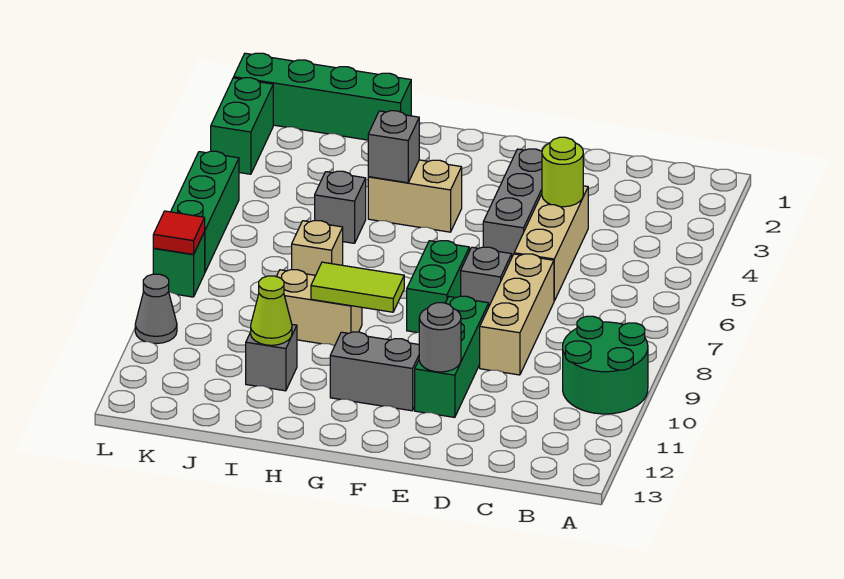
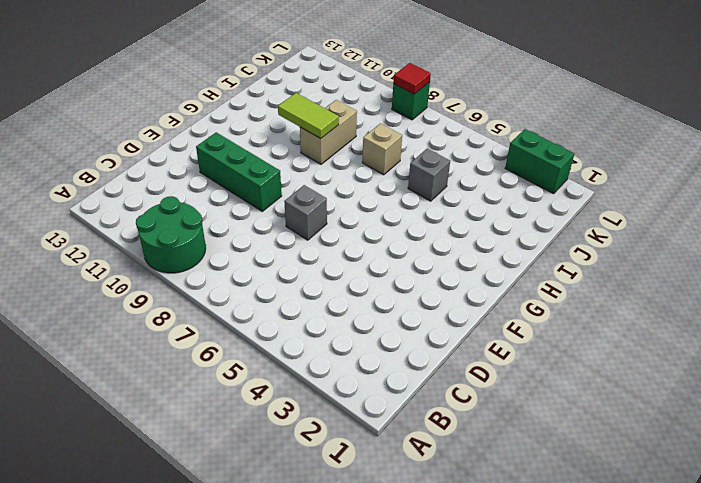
lime 1x2 tile [278,93,339,138] -> lime 1x2 tile turned to [311,262,404,312]
none -> tan 1x3 brick [514,186,588,301]
none -> tan 1x3 brick [480,254,554,375]
none -> grey 1x3 brick [483,149,542,256]

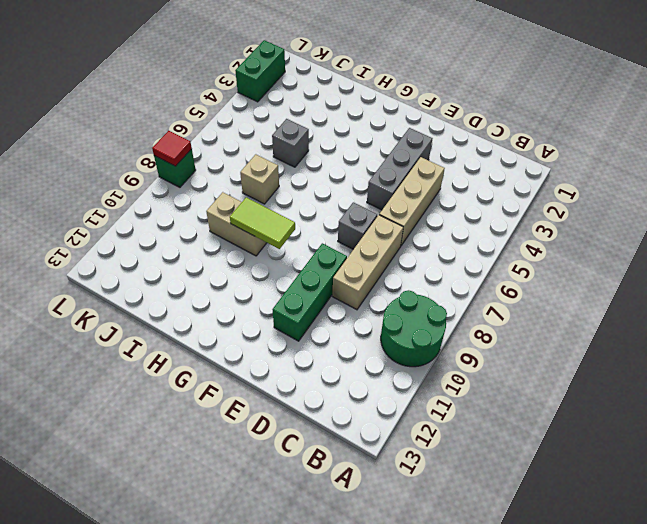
none -> green 1x2 brick [407,241,469,332]
none -> grey 1x2 brick [330,332,419,411]
none -> tan 1x2 brick [368,160,462,232]

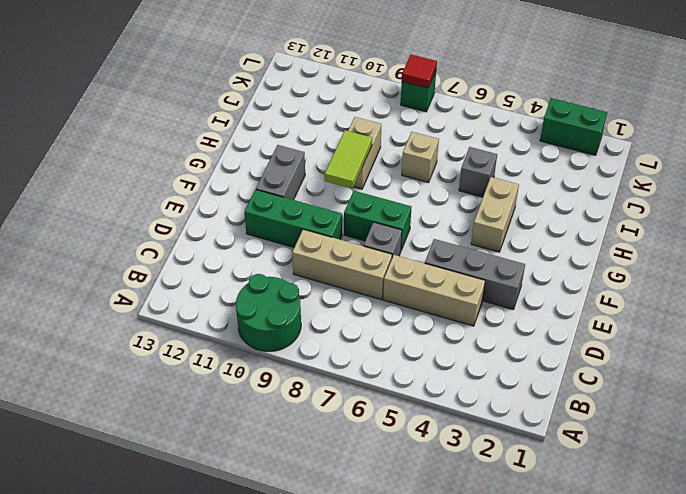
none -> green 1x4 brick [234,53,411,140]
none -> grey 1x1 brick [246,325,297,391]
none -> green 1x3 brick [171,151,239,272]

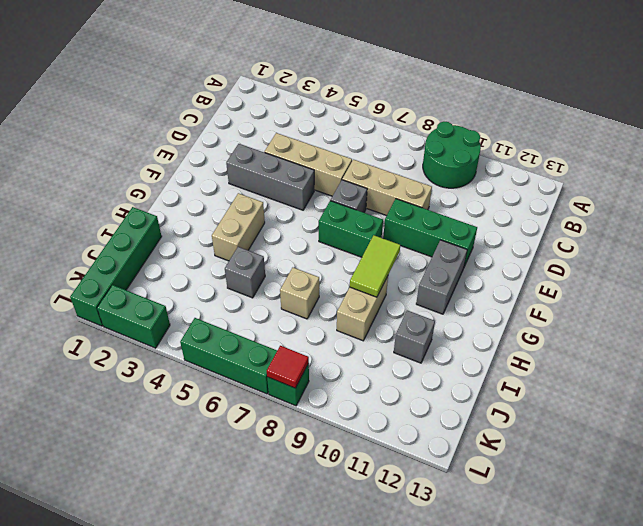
none -> grey 1x1 cone [135,274,177,344]
none -> lime 1x1 round brick [542,137,583,207]
none -> grey 1x1 round brick [419,303,461,372]

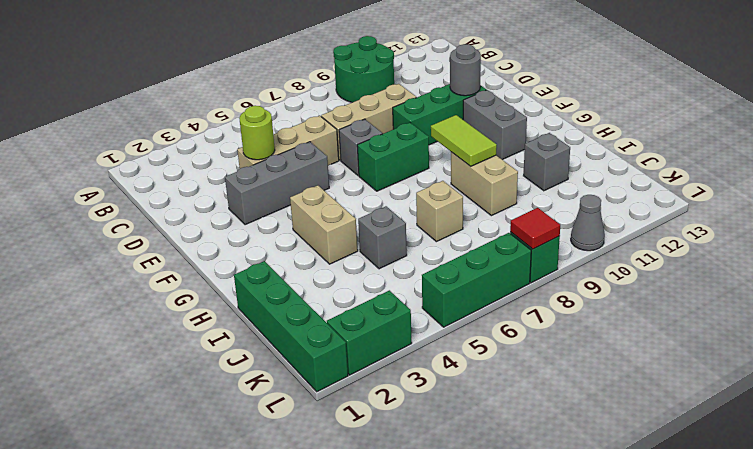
none -> grey 1x1 brick [368,111,419,183]
none -> lime 1x1 cone [251,276,292,345]

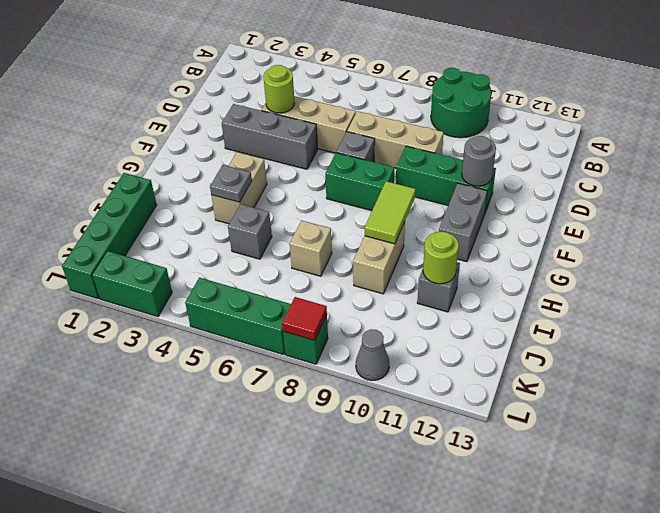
grey 1x1 plate [210,165,252,202] -> grey 1x1 brick [368,111,419,183]
lime 1x1 round brick [423,232,459,284] -> lime 1x1 cone [251,276,292,345]

